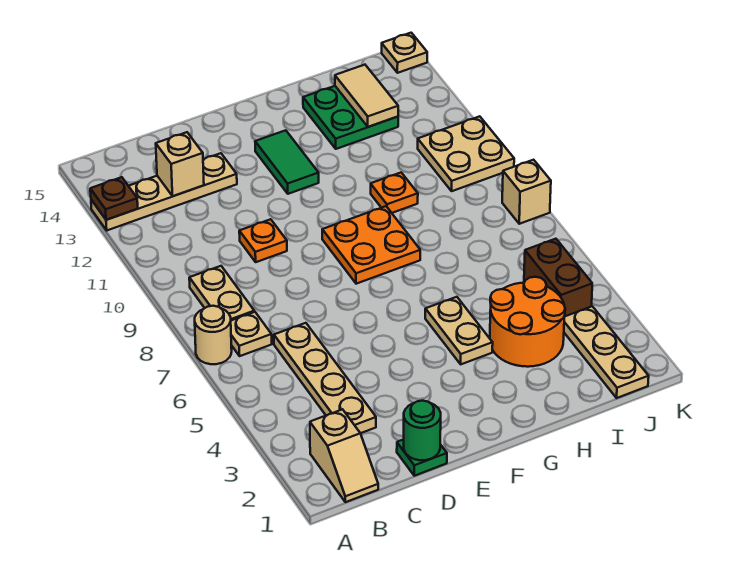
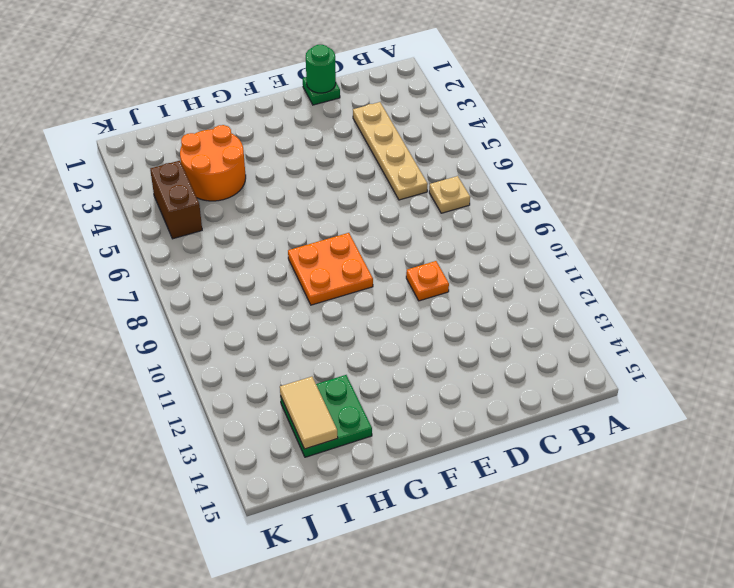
none -> tan 1x1 round brick [195,306,232,364]
none -> tan 1x4 plate [91,153,237,230]
none -> tan 1x2 slope [310,409,378,502]

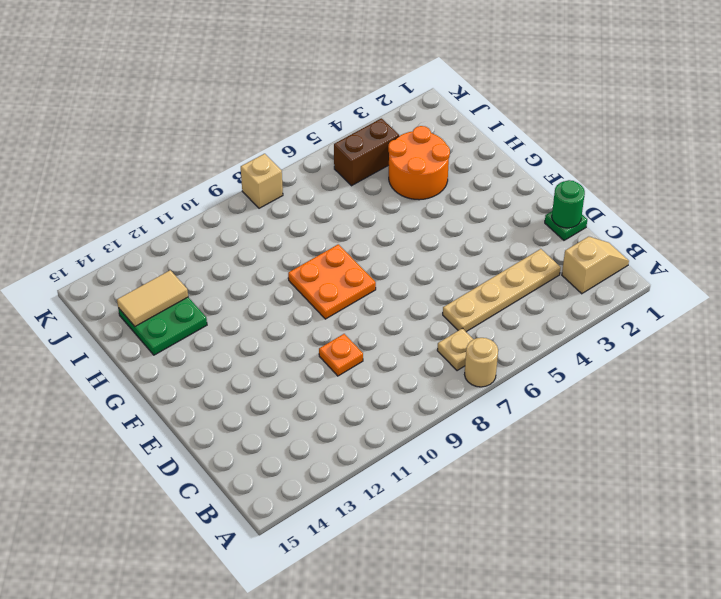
none -> tan 1x4 plate [91,153,237,230]
none -> tan 1x2 plate [189,266,254,320]
none -> green 1x2 tile [255,130,319,194]

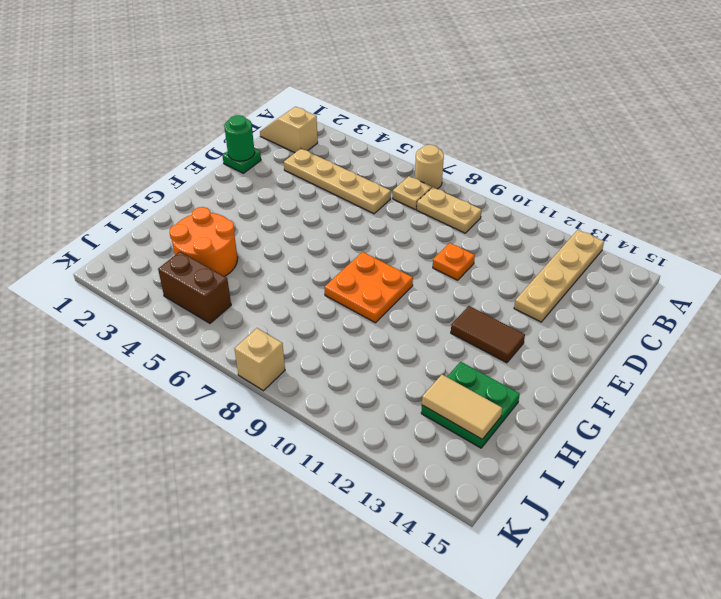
brown 1x2 tile [451,306,525,363] -> green 1x2 tile [255,130,319,194]
none -> tan 1x2 plate [425,297,493,364]
none -> orange 1x1 plate [371,173,418,213]
none -> tan 1x3 plate [564,306,649,398]

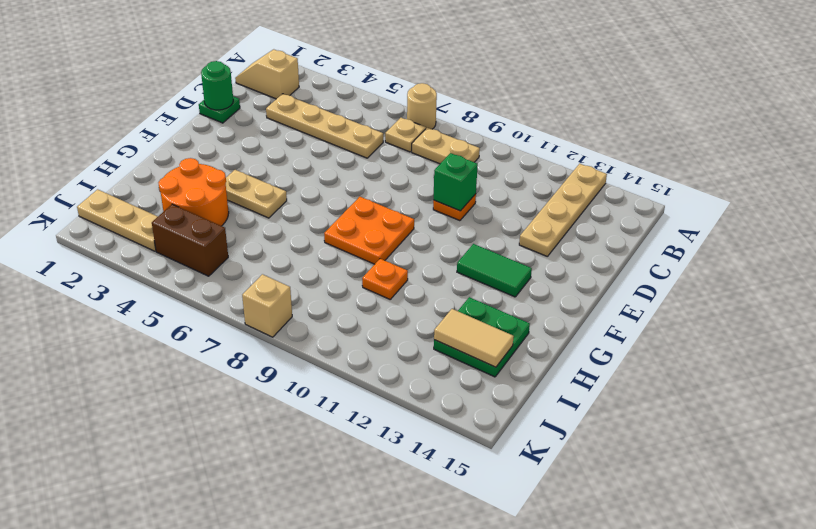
green 1x1 brick [433,153,478,211] -> none
none -> tan 2x2 plate [418,116,514,191]
none -> tan 1x1 plate [382,33,427,73]
none -> brown 1x1 plate [90,177,138,220]

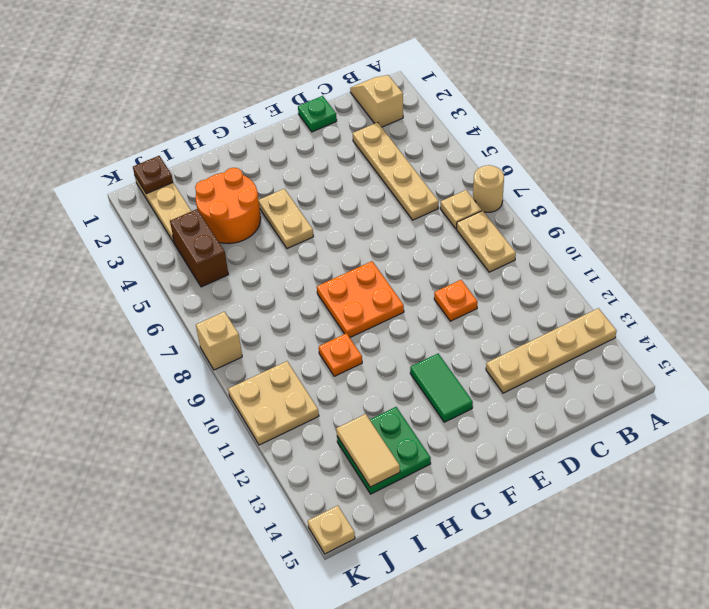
brown 1x1 plate [133,156,173,194] -> brown 1x1 plate moved to [90,177,138,220]
none -> tan 1x1 brick [156,132,204,196]
none -> green 1x1 round brick [404,401,441,460]

